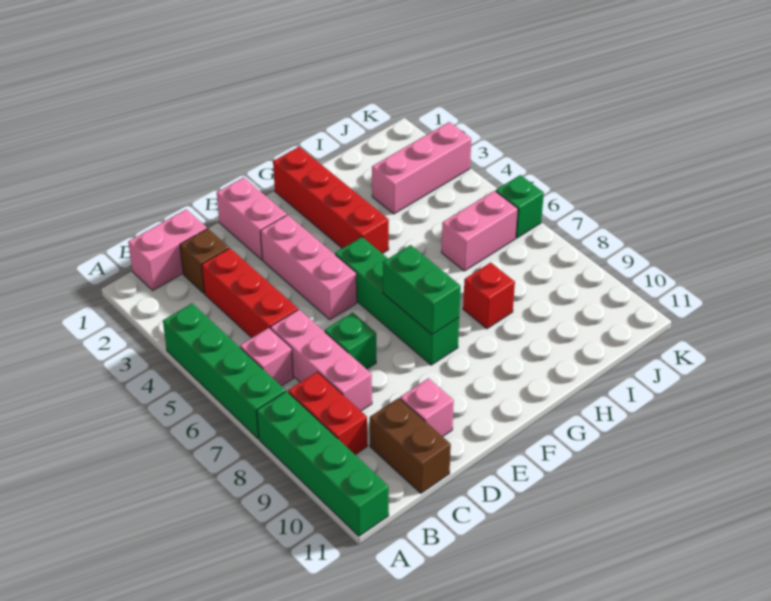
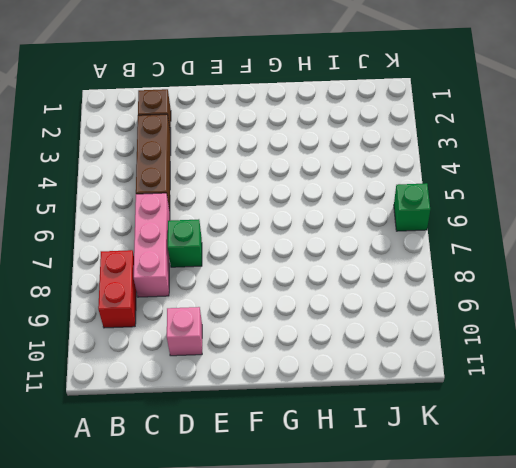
brown 1x3 brick [136,114,171,210] -> red 1x3 brick [202,248,298,338]
none -> green 1x4 brick [163,303,286,439]
none -> green 1x4 brick [257,391,389,536]
none -> pink 1x2 brick [128,209,207,290]

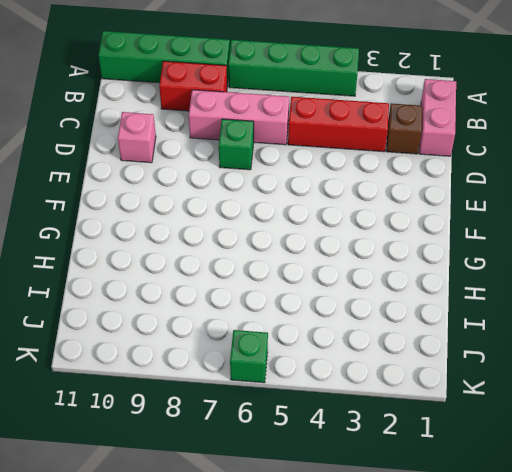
none -> pink 1x1 brick [240,328,293,386]
none -> brown 1x2 brick [370,398,451,493]
none -> pink 1x2 brick [217,177,287,260]

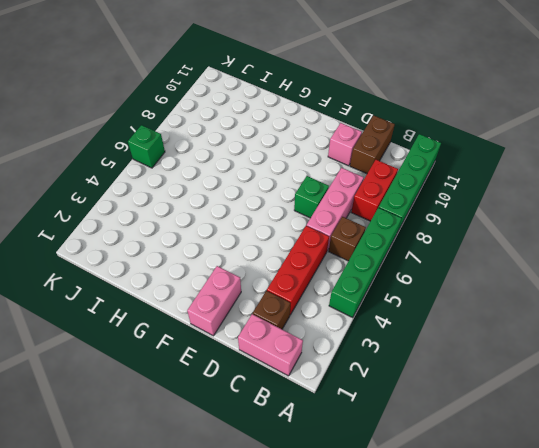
brown 1x1 brick [329,217,366,261] -> pink 1x1 brick [240,328,293,386]
none -> pink 1x3 brick [261,215,357,320]
none -> green 1x4 brick [335,237,459,365]
none -> red 1x4 brick [273,147,389,254]

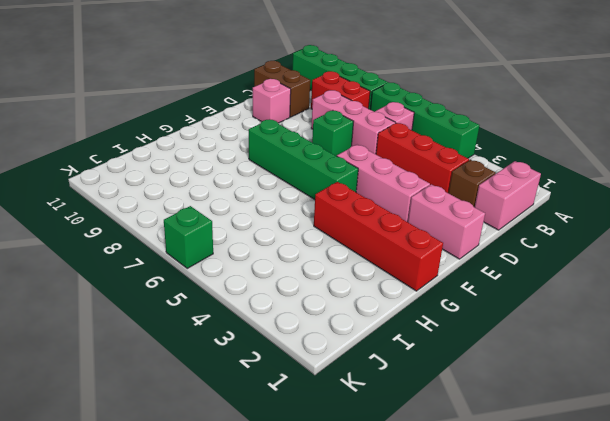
none -> red 1x1 brick [463,263,515,329]
none -> pink 1x3 brick [372,122,471,214]
none -> pink 1x2 brick [442,191,518,271]

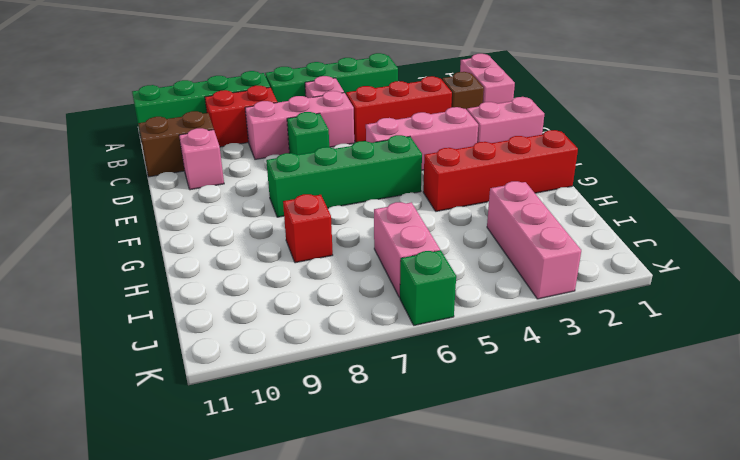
none -> green 1x2 brick [383,245,461,335]

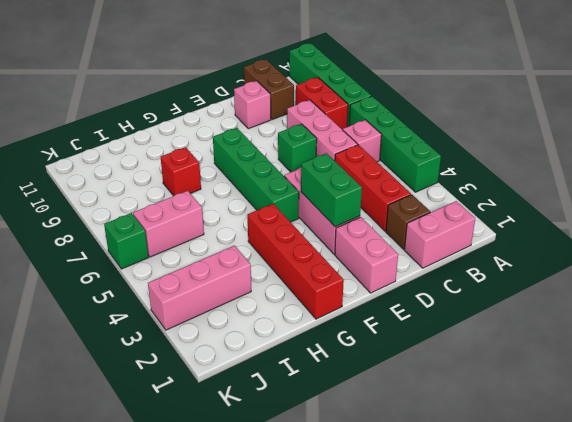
green 1x2 brick [301,153,362,227] -> green 1x2 brick moved to [383,245,461,335]

